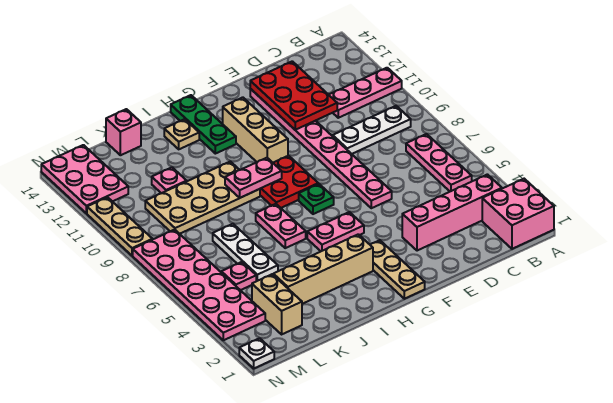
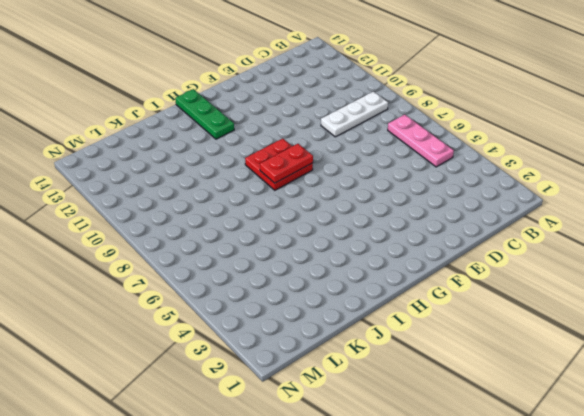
red 1x2 plate [260,144,313,183] -> none
none -> pink 2x2 brick [482,179,554,249]
none -> pink 1x3 plate [329,68,402,118]
none -> pink 1x4 brick [402,174,502,251]

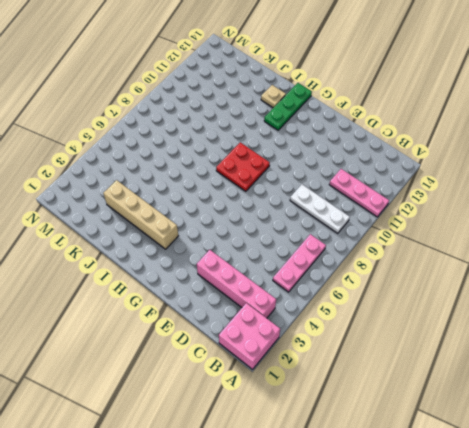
none -> pink 1x8 plate [250,89,392,208]
none -> tan 1x3 plate [371,240,425,299]
none -> pink 1x2 plate [307,212,364,251]

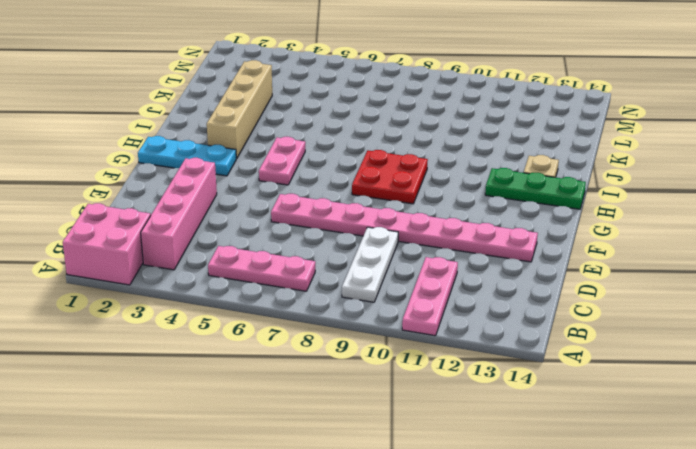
cyan 1x3 plate [138,136,237,176] -> tan 1x3 plate [371,240,425,299]
none -> green 1x1 plate [299,184,334,214]
none -> tan 1x3 brick [223,97,288,163]
none -> pink 1x2 plate [256,204,306,248]

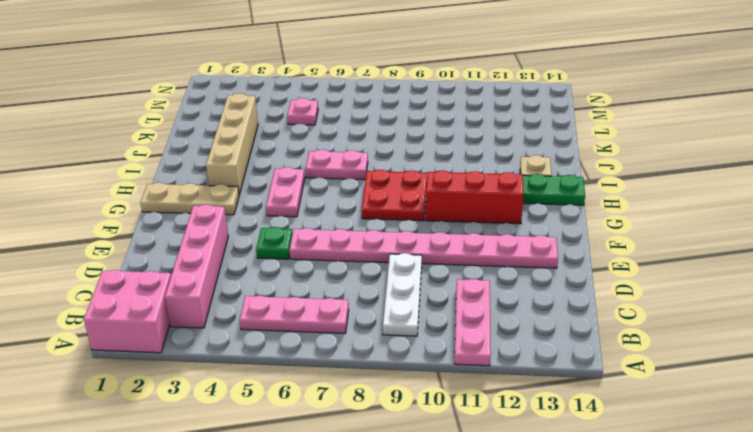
green 1x1 plate [256,227,292,259] -> green 1x1 plate moved to [299,184,334,214]
red 1x3 brick [426,170,524,224] -> tan 1x3 brick [223,97,288,163]
none -> tan 2x4 plate [145,161,260,234]
none -> white 1x3 plate [213,224,278,281]
none -> pink 1x1 plate [152,167,187,193]

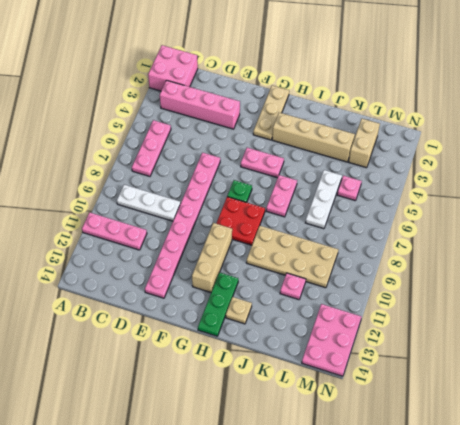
none -> pink 1x1 brick [106,109,141,155]
none -> pink 2x6 plate [133,230,265,340]
none -> white 1x1 plate [239,338,274,368]

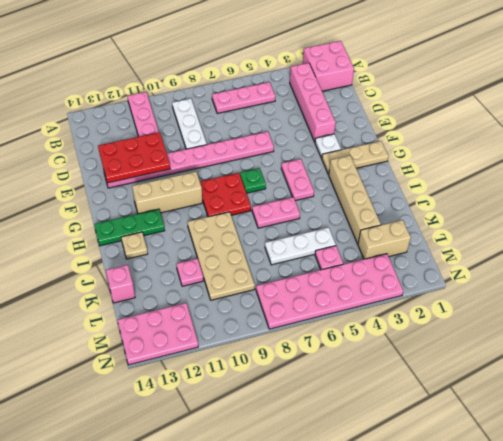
white 1x1 plate [315,134,341,158] -> white 1x1 plate moved to [239,338,274,368]
none -> tan 1x3 plate [87,197,152,256]
none -> pink 1x2 plate [225,158,282,198]

